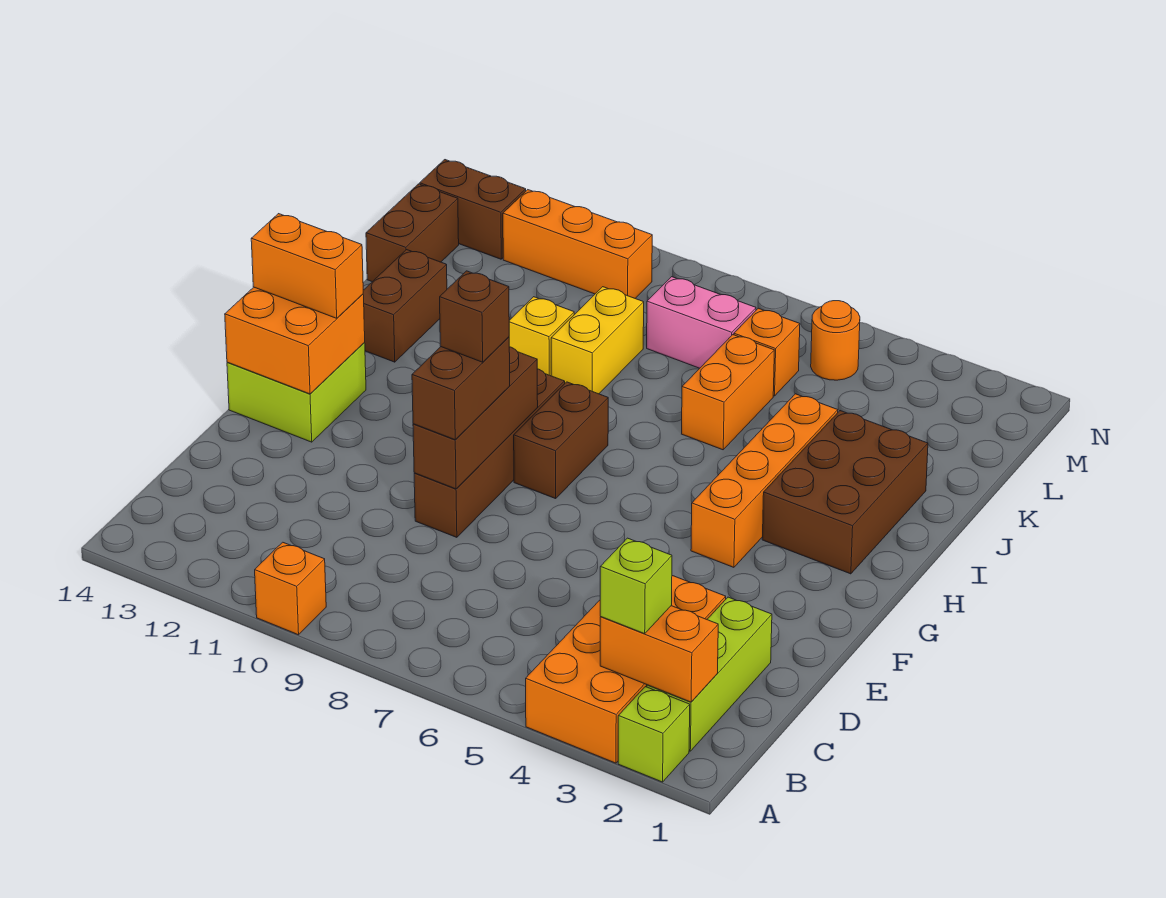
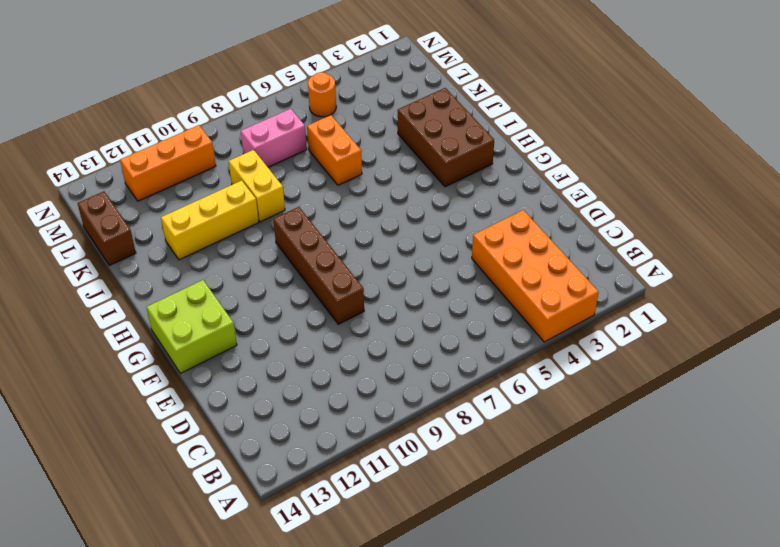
yellow 1x3 brick [161,180,259,260] -> yellow 1x1 brick [509,297,574,376]
none -> lime 1x1 brick [618,687,690,782]
none -> orange 1x1 brick [255,542,326,635]
none -> lime 1x3 brick [647,597,772,751]

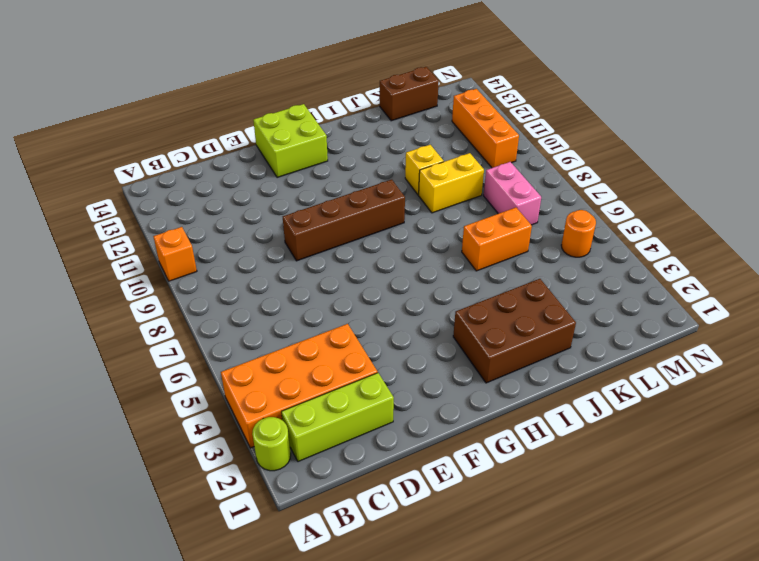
lime 1x1 round brick [252,417,291,471] -> lime 1x1 brick [618,687,690,782]
none -> orange 1x4 brick [691,394,838,567]
none -> brown 1x2 brick [514,382,608,499]
none -> brown 1x2 brick [363,250,447,362]

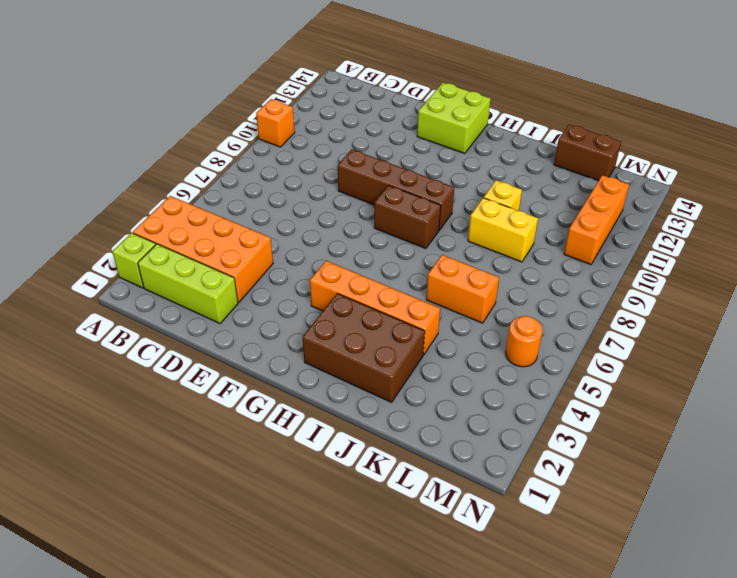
none -> brown 1x2 brick [363,250,447,362]
none -> orange 1x1 brick [734,308,800,396]
none -> pink 1x2 brick [647,277,756,368]

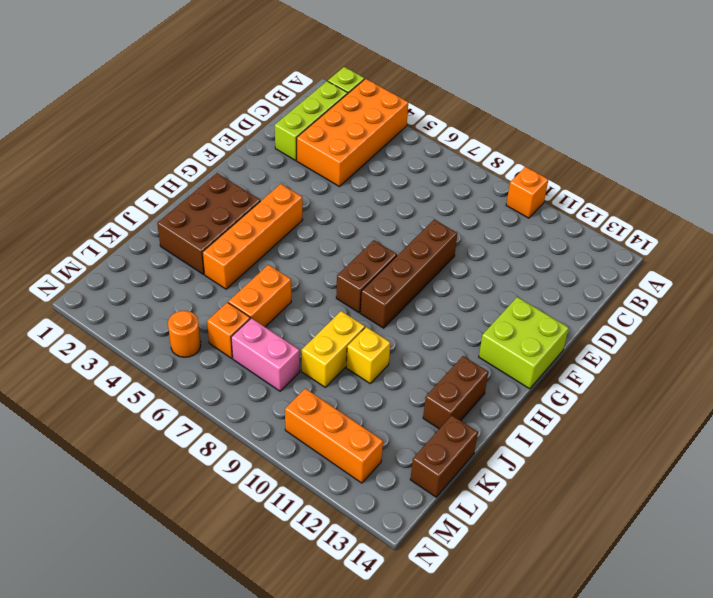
none -> brown 1x2 brick [420,160,526,259]
none -> orange 1x2 brick [600,606,718,702]
none -> brown 1x3 brick [413,347,538,489]

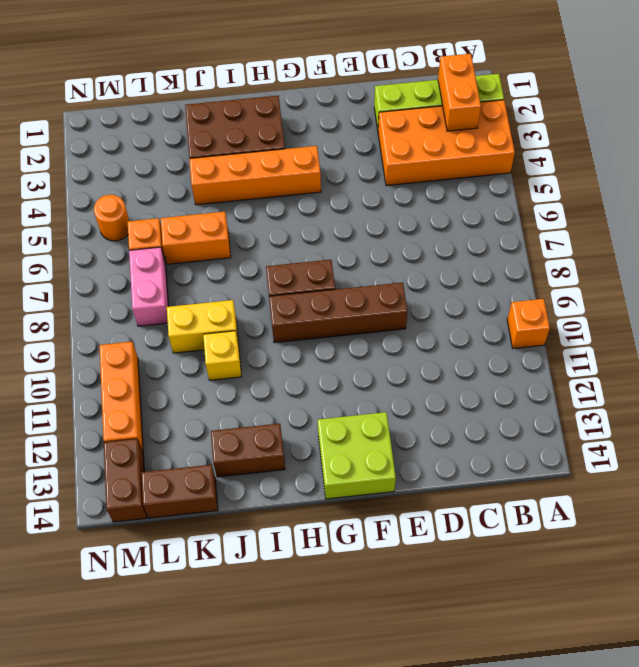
none -> brown 1x3 brick [413,347,538,489]
none -> orange 2x2 brick [225,287,365,394]
none -> lime 1x1 brick [600,538,672,634]

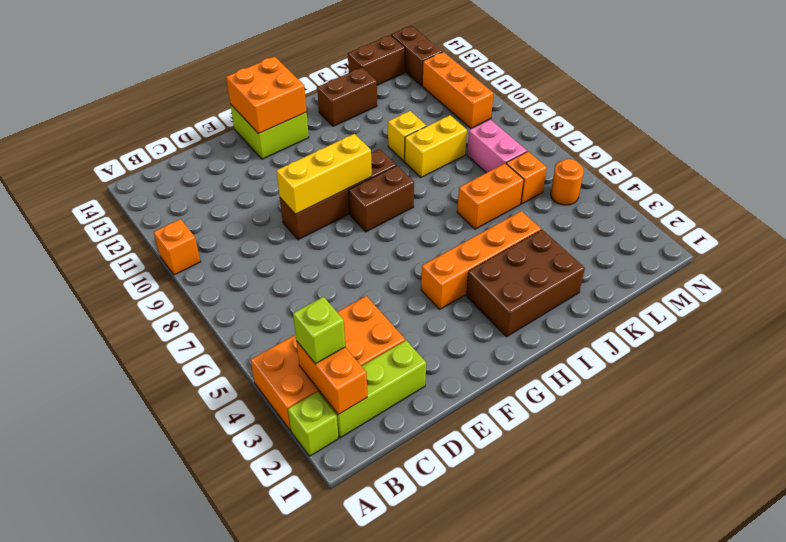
yellow 1x3 brick [277,134,372,214] -> brown 1x3 brick [413,347,538,489]
none -> brown 1x2 brick [412,337,510,440]
none -> orange 1x2 brick [251,214,363,318]
none -> brown 1x1 brick [440,271,509,362]

